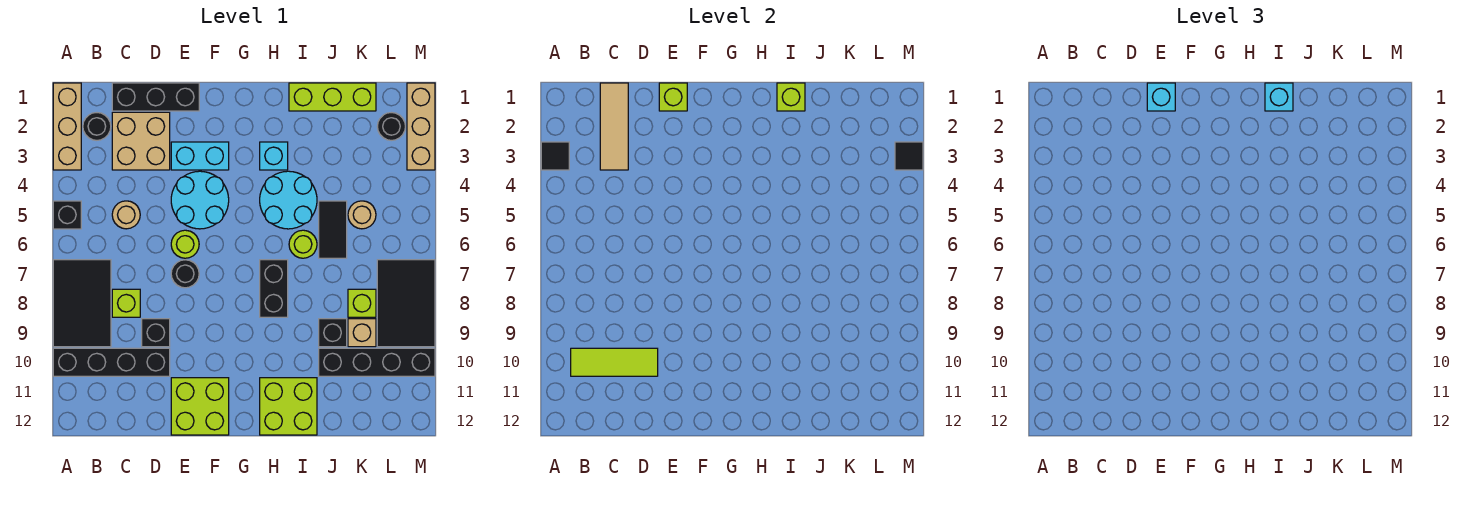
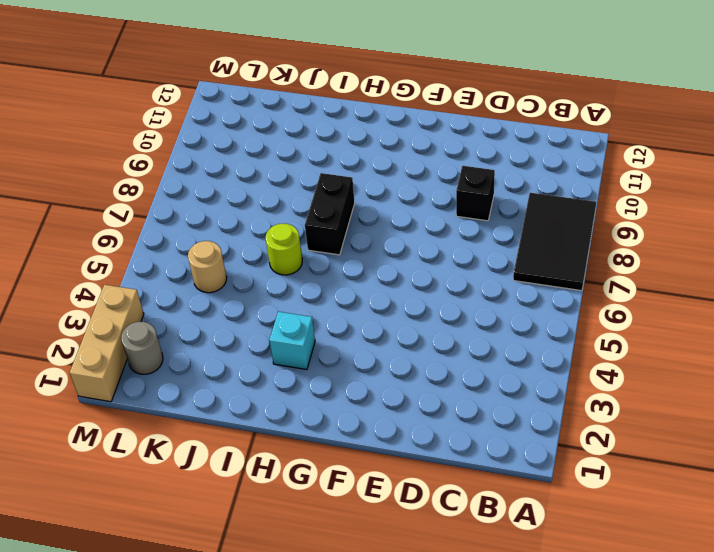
grey 1x1 round brick [121,322,163,374] -> black 1x1 round brick [377,113,405,140]
none -> tan 1x3 brick [53,83,81,170]
none -> black 1x1 brick [53,201,81,229]
none -> black 1x4 brick [53,348,170,376]
none -> black 1x1 round brick [83,113,111,140]

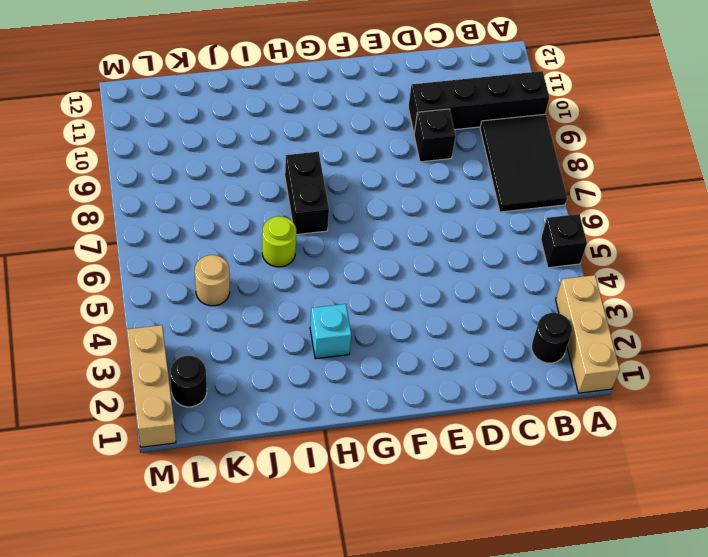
none -> black 1x3 brick [112,83,199,111]
none -> tan 2x2 brick [112,112,170,170]
none -> tan 1x1 round brick [112,201,140,229]
none -> lime 1x1 brick [112,289,140,317]

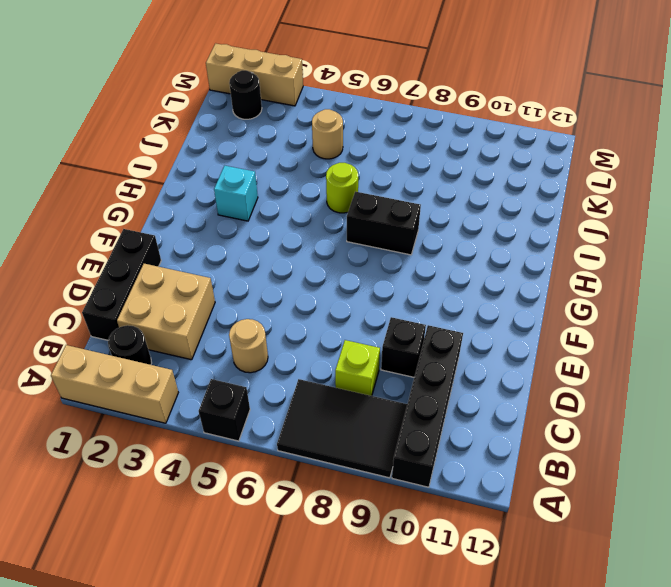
none -> cyan 1x2 brick [171,142,229,170]
none -> cyan 2x2 round brick [171,171,229,229]
none -> lime 1x1 round brick [171,230,199,258]
none -> black 1x1 round brick [171,260,199,288]

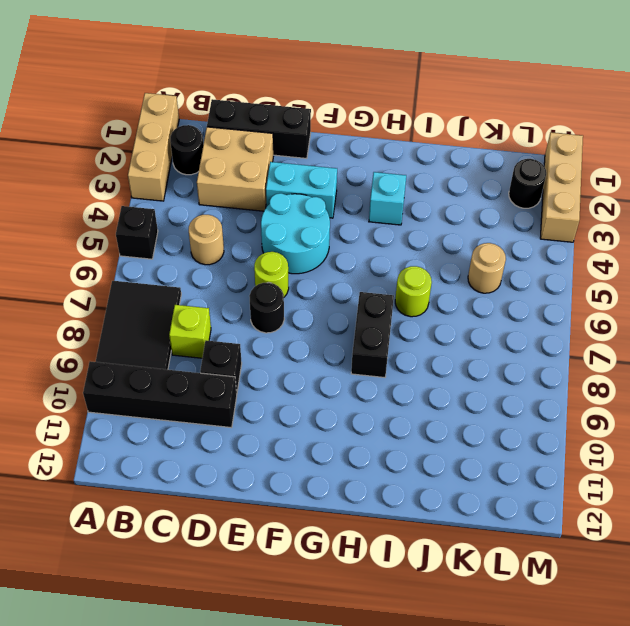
none -> lime 2x2 brick [171,378,229,435]
none -> cyan 2x2 round brick [260,171,317,229]
none -> lime 2x2 brick [260,378,317,435]
none -> lime 1x3 brick [289,83,376,111]

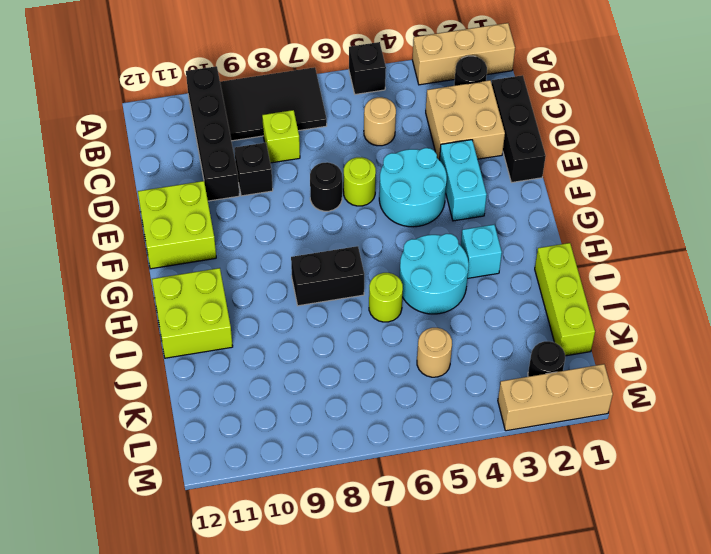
none -> black 1x2 tile [319,201,347,258]
none -> black 1x1 brick [319,319,347,347]
none -> black 1x4 brick [319,348,435,376]
none -> lime 1x1 brick [348,289,376,317]

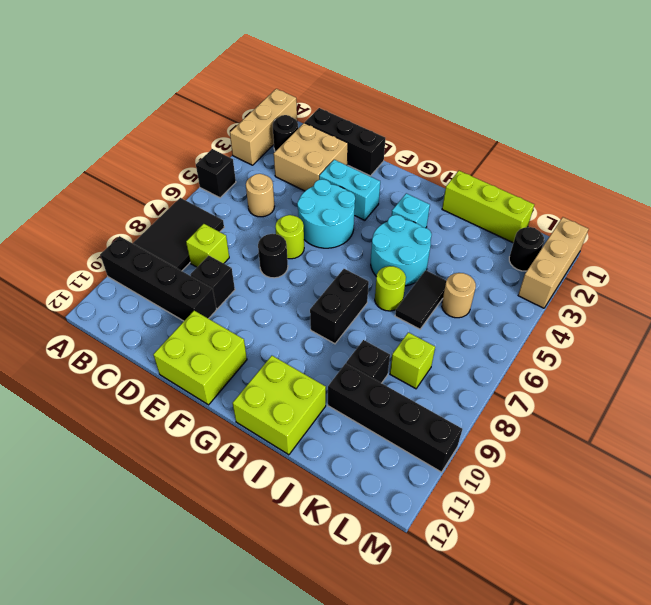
none -> tan 1x1 brick [348,319,376,347]
none -> black 2x3 tile [377,260,435,347]
none -> black 1x1 tile [541,142,569,170]
none -> lime 1x3 tile [571,348,658,376]

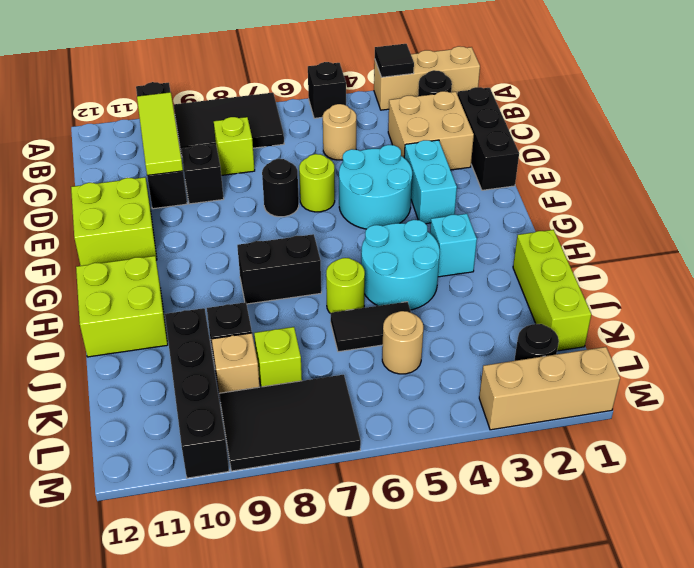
none -> tan 1x3 tile [600,83,628,170]
none -> lime 1x1 brick [659,83,687,111]
none -> lime 1x1 brick [777,83,805,111]
none -> black 1x1 tile [895,142,923,170]

